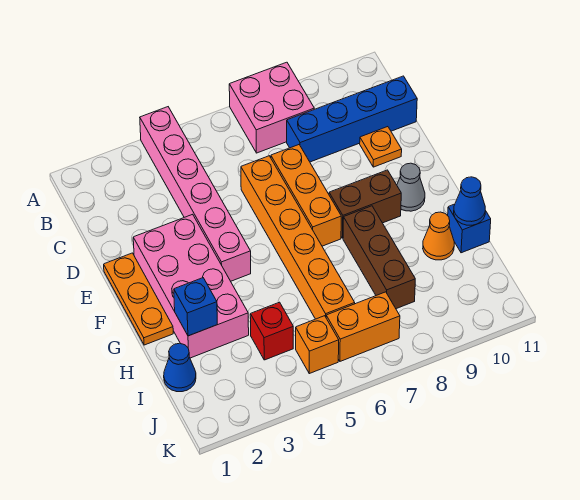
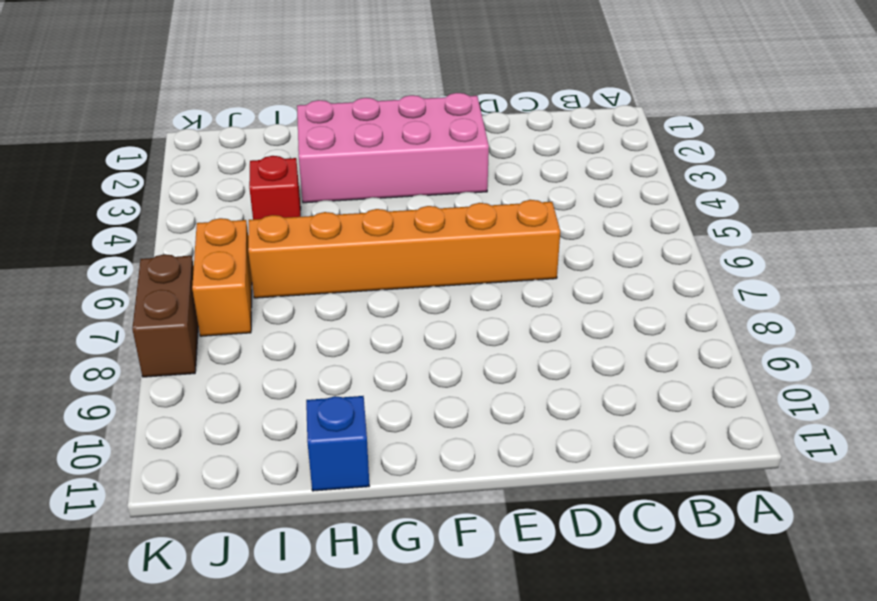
brown 1x2 brick [132,254,198,377] -> brown 1x2 brick moved to [329,170,401,238]
none -> pink 1x6 brick [140,107,251,281]
none -> pink 2x2 brick [229,62,314,153]
none -> blue 1x4 brick [287,76,417,162]

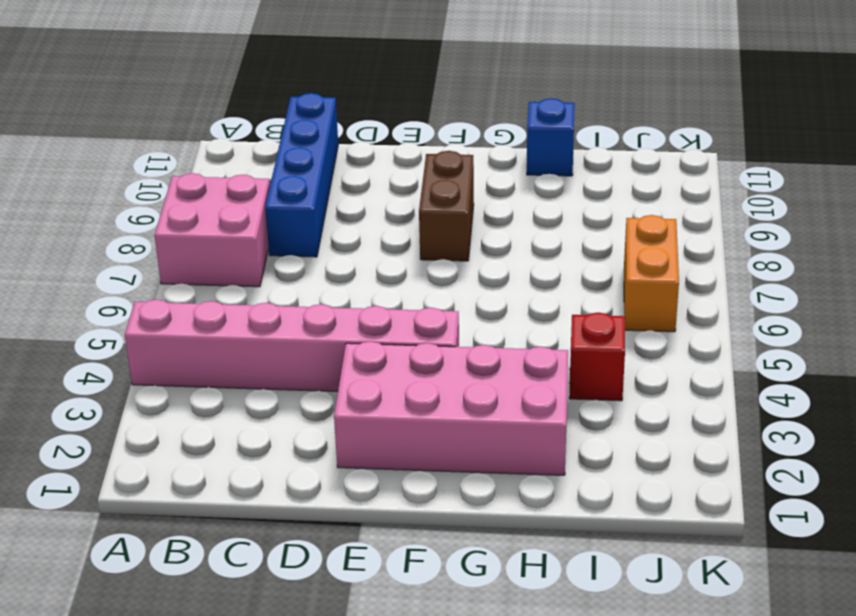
none -> orange 1x6 brick [241,156,355,319]
none -> orange 1x3 brick [271,145,341,246]
none -> orange 1x1 plate [360,127,402,167]

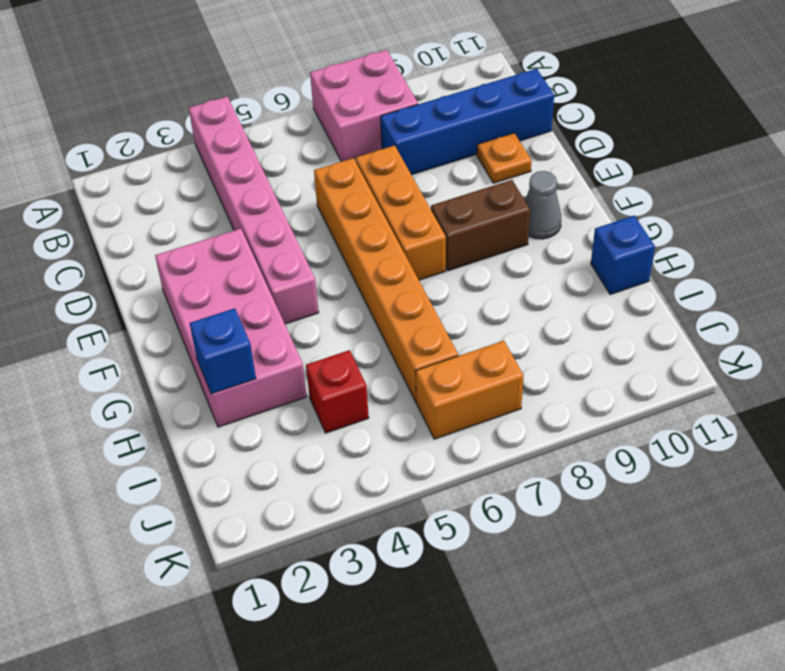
none -> orange 1x3 plate [104,253,173,345]
none -> brown 1x3 brick [343,206,415,309]
none -> orange 1x1 cone [423,212,454,260]

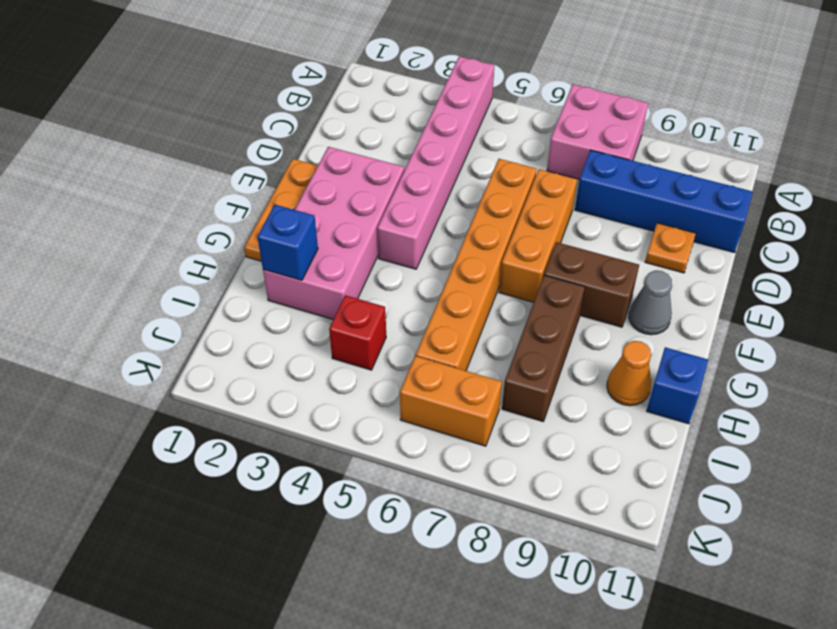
none -> blue 1x1 cone [164,343,196,392]
none -> orange 1x1 brick [296,316,339,374]
none -> blue 1x1 cone [454,177,485,225]

